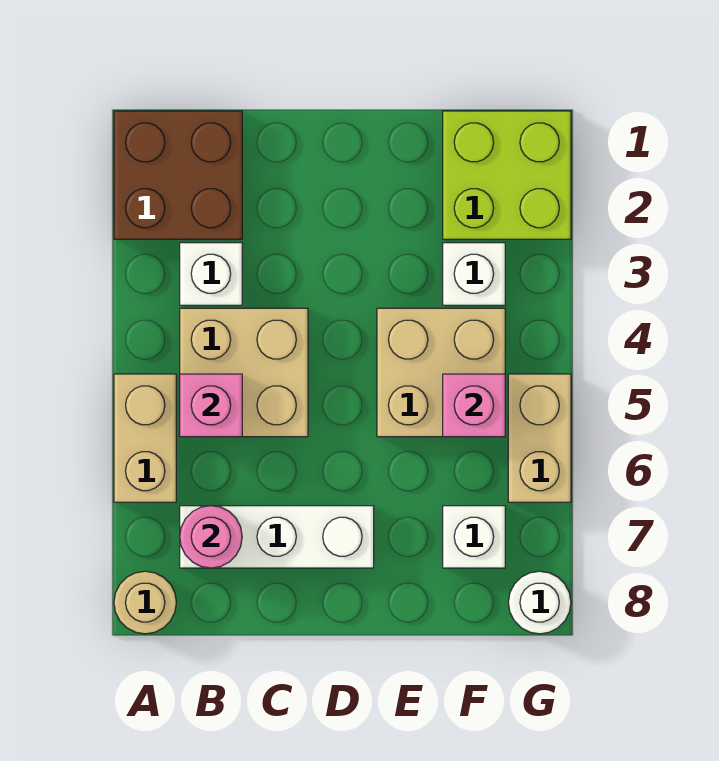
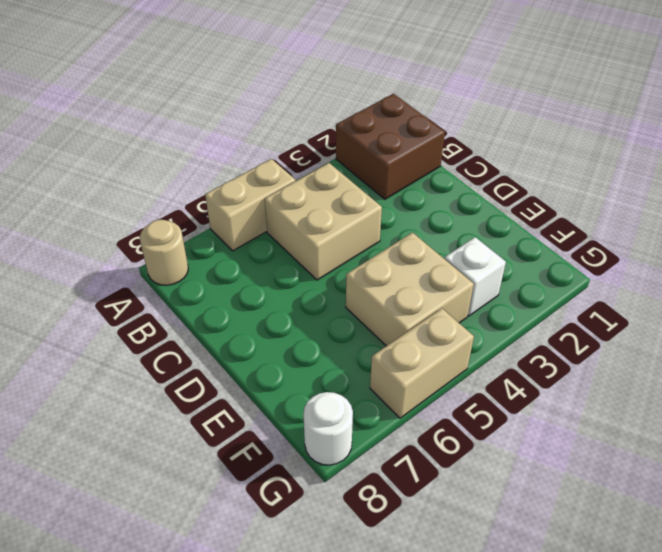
none -> white 1x1 brick [180,243,242,305]
none -> white 1x3 brick [180,506,374,568]
none -> lime 2x2 brick [443,111,571,239]

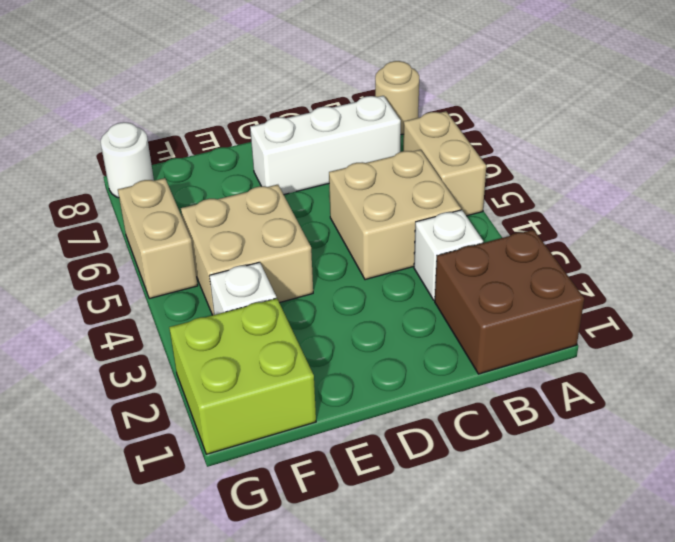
none -> white 1x1 brick [443,506,505,568]
none -> pink 1x1 brick [180,374,242,437]
none -> pink 1x1 round brick [180,506,242,568]

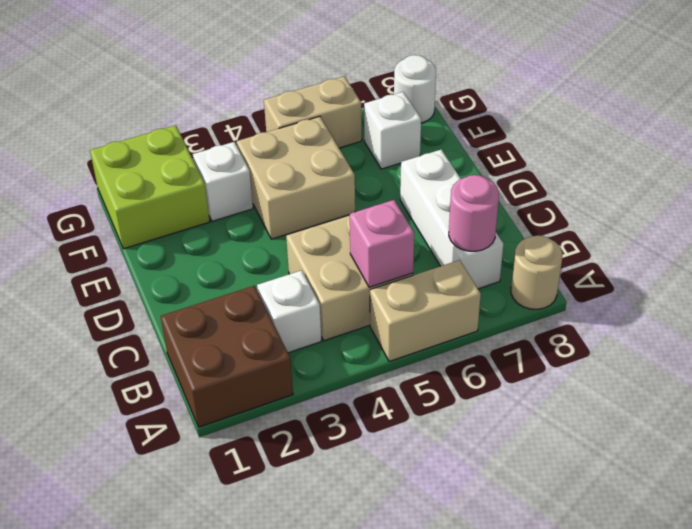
none -> pink 1x1 brick [443,374,505,437]

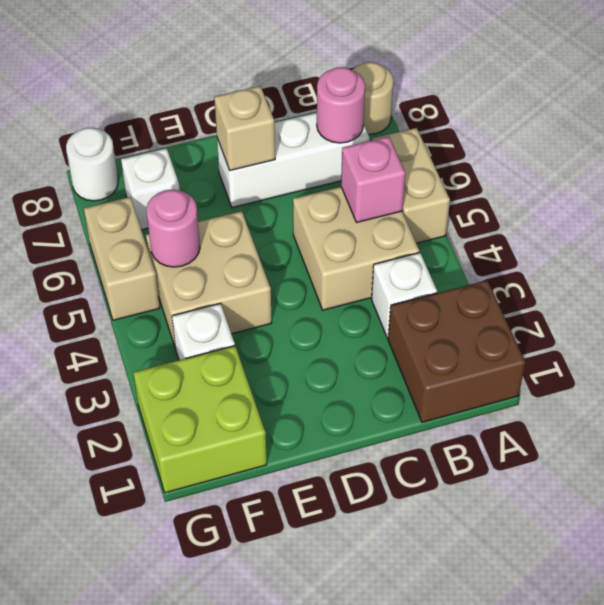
tan 1x1 brick [214,86,275,170] -> none
pink 1x1 round brick [146,190,200,267] -> pink 1x1 brick [443,374,505,437]

